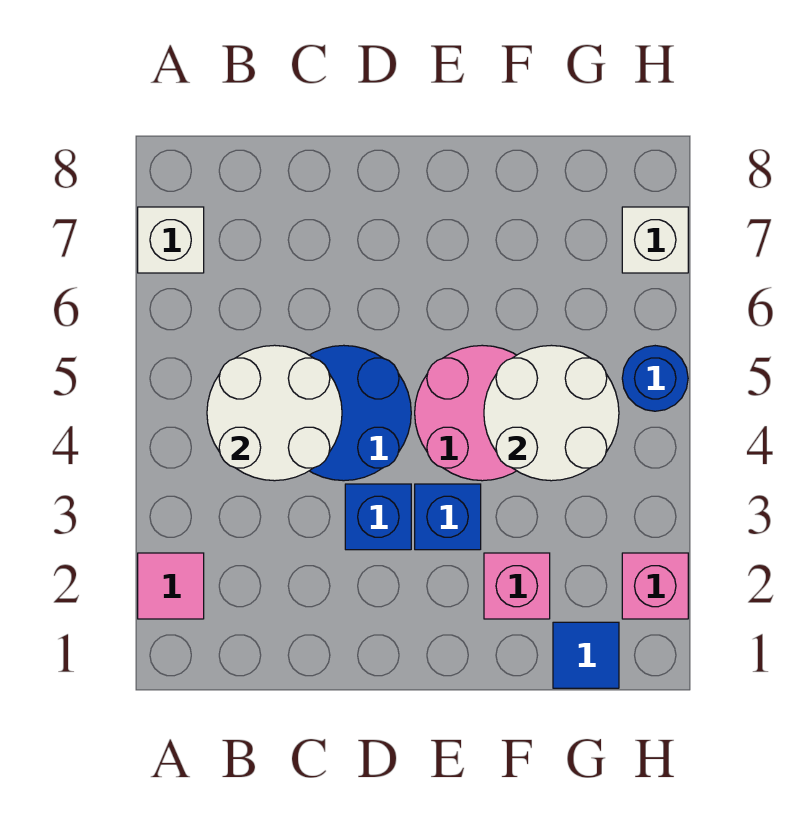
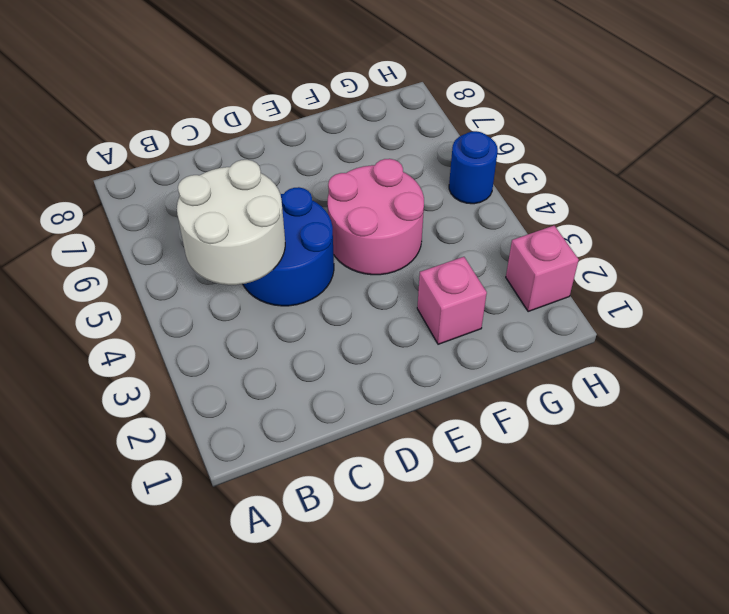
none -> pink 1x1 tile [138,553,204,619]
none -> white 1x1 brick [138,207,204,273]
none -> blue 1x1 brick [345,484,411,550]

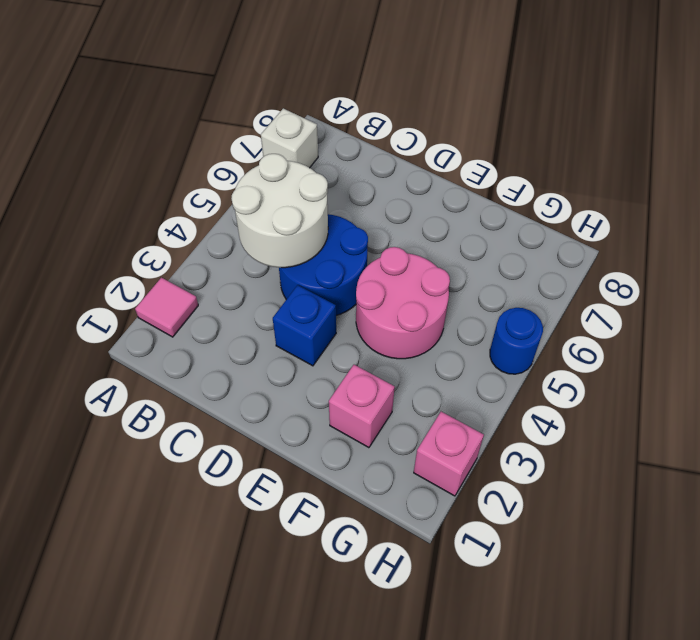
none -> blue 1x1 brick [415,484,481,550]
none -> blue 1x1 tile [553,622,619,688]
none -> white 1x1 brick [622,207,688,273]

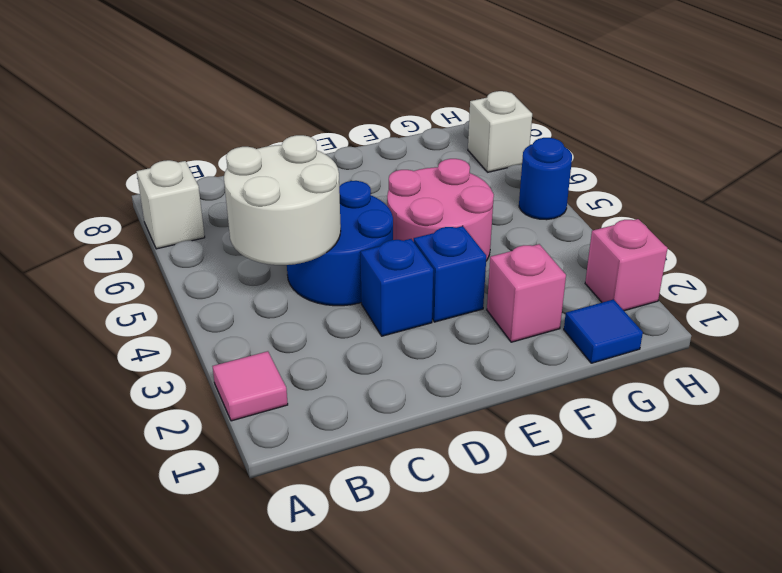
none -> white 2x2 round brick [484,345,619,481]

